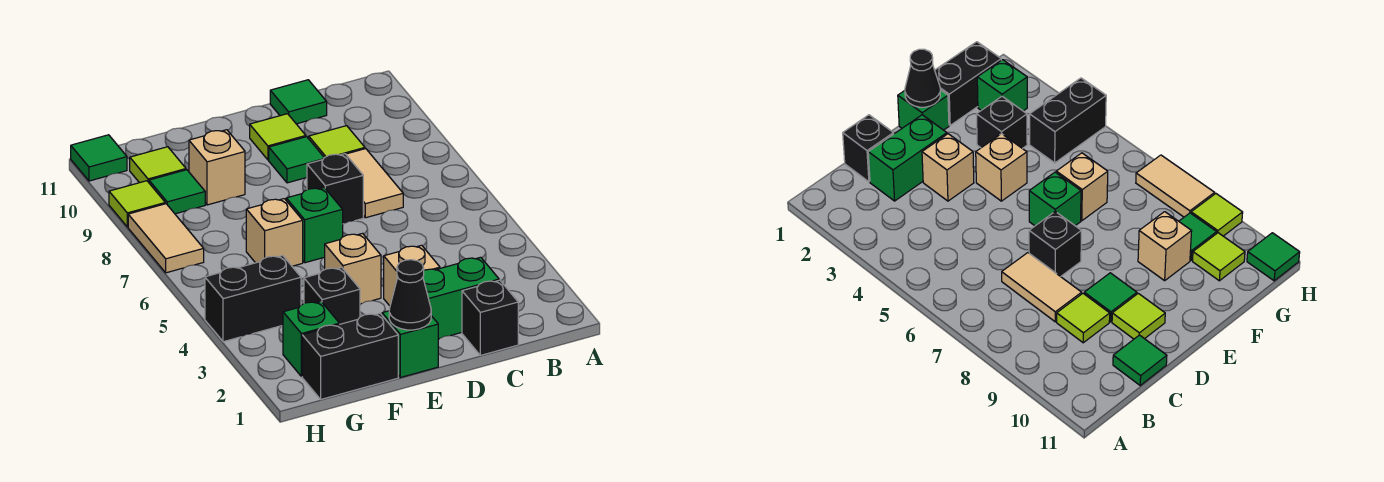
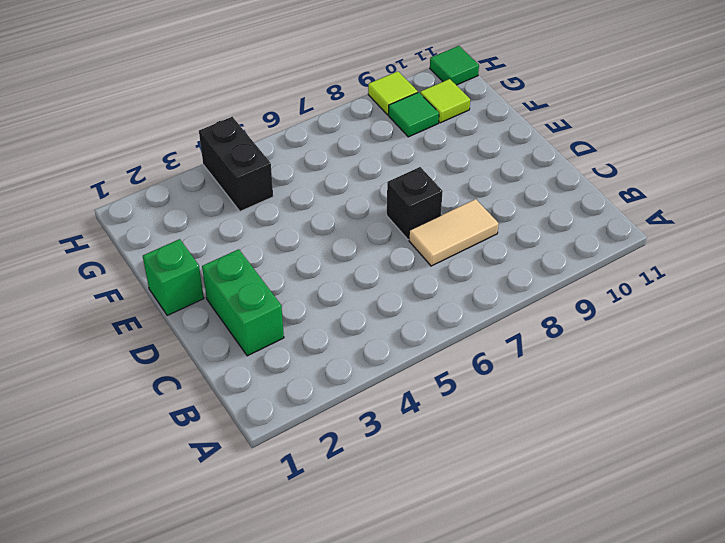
none -> black 1x1 brick [462,280,518,355]
none -> lime 1x1 tile [309,126,365,158]
none -> green 1x1 tile [270,80,327,124]

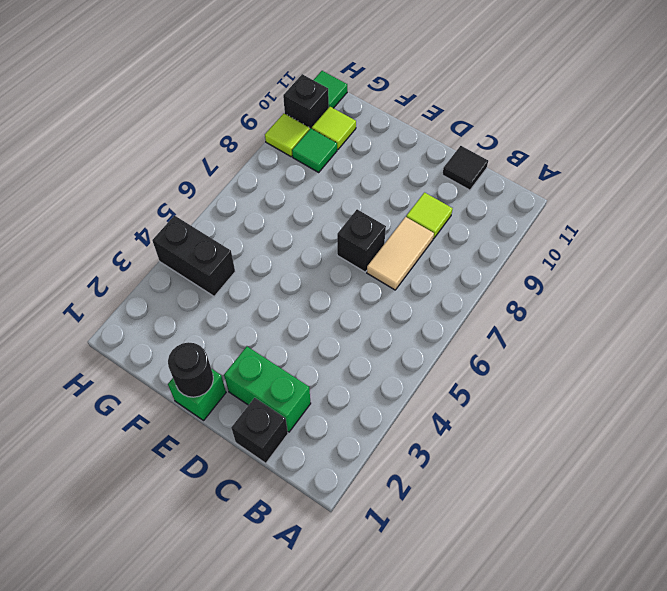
black 1x1 tile [442,146,488,190] -> green 1x1 tile [270,80,327,124]
black 1x1 round brick [168,342,213,397] -> black 1x1 cone [389,260,431,330]
black 1x1 brick [283,74,329,129] -> black 1x1 brick moved to [304,267,360,324]
none -> tan 1x1 brick [384,245,440,306]
none -> green 1x1 tile [269,137,324,183]
none -> lime 1x1 tile [250,114,306,160]

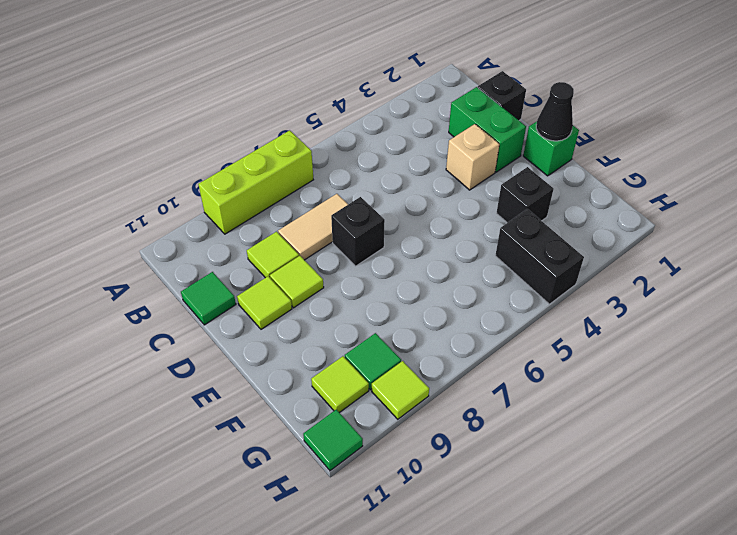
lime 1x3 brick [198,130,313,234] -> none
lime 1x1 tile [270,256,324,308] -> green 1x1 tile [269,137,324,183]
none -> tan 1x1 brick [325,234,381,304]
none -> green 1x1 brick [286,188,343,263]
none -> black 1x2 brick [302,313,398,399]

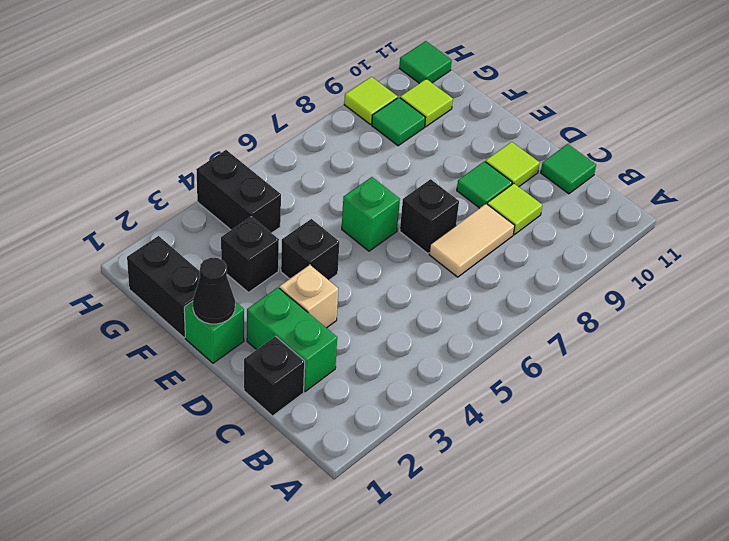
black 1x1 brick [281,219,339,280] -> tan 1x1 brick [325,234,381,304]
none -> tan 1x1 brick [246,199,303,266]
none -> tan 1x1 brick [189,130,245,205]
none -> green 1x1 brick [283,301,339,377]

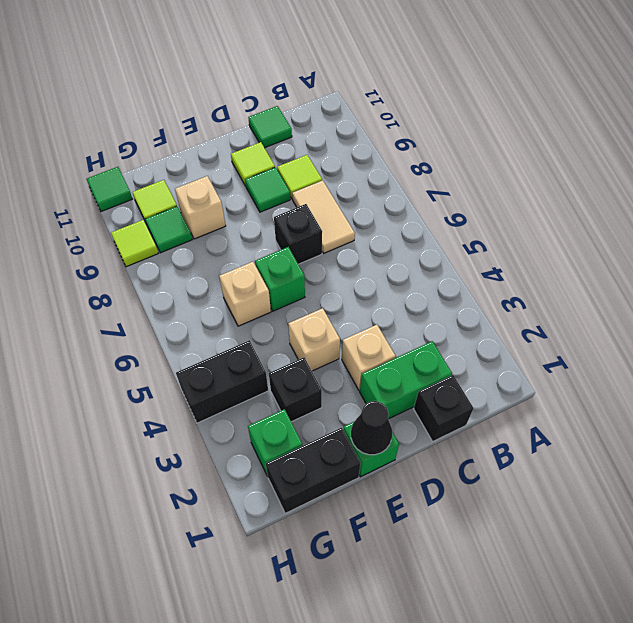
none -> tan 1x2 tile [128,204,204,273]

